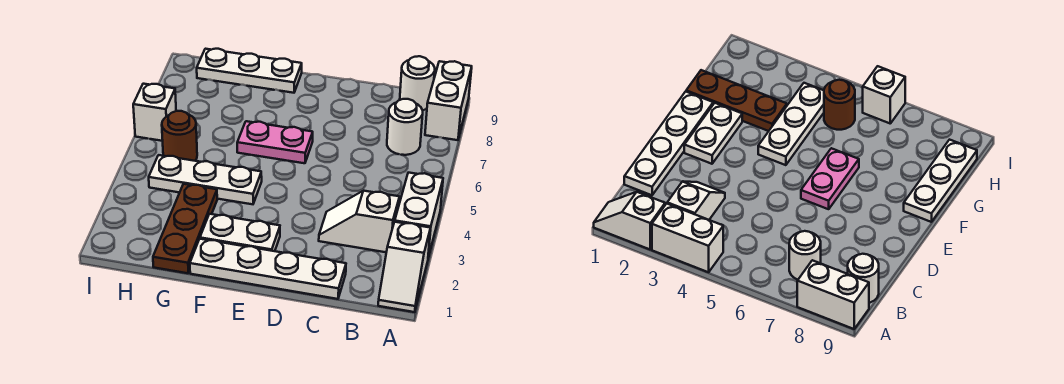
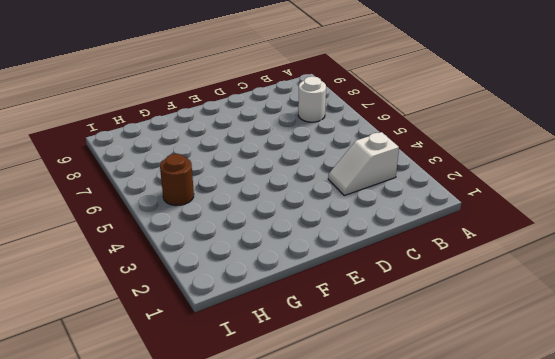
none -> white 1x2 slope [378,222,430,312]
none -> white 1x2 brick [395,173,443,258]
none -> white 1x2 brick [425,61,472,140]

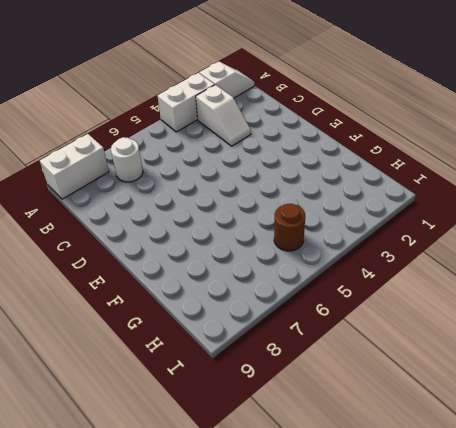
none -> white 1x1 round brick [400,56,435,110]
none -> white 1x4 plate [190,239,346,299]
none -> white 1x2 plate [200,214,280,251]

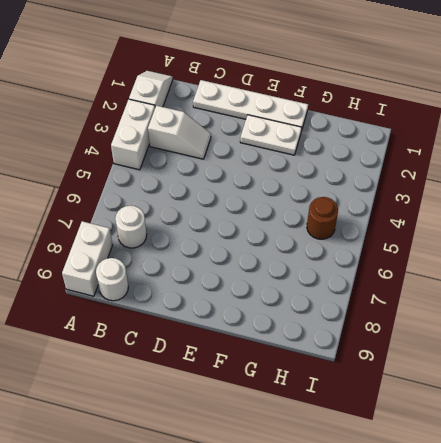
none -> pink 1x2 plate [237,121,313,163]
none -> white 1x3 plate [149,155,262,204]
none -> white 1x3 plate [197,49,302,93]

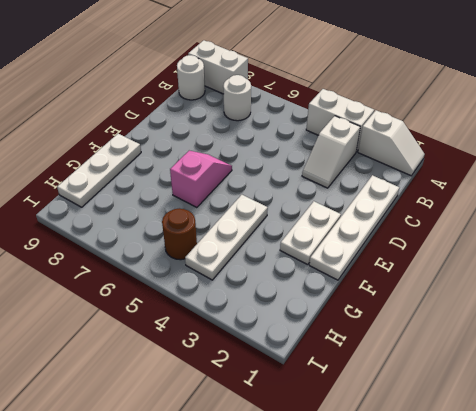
pink 1x2 slope [170,151,232,207] -> pink 1x2 plate [237,121,313,163]
none -> brown 1x3 plate [153,184,217,273]
none -> white 1x1 brick [133,84,176,141]

